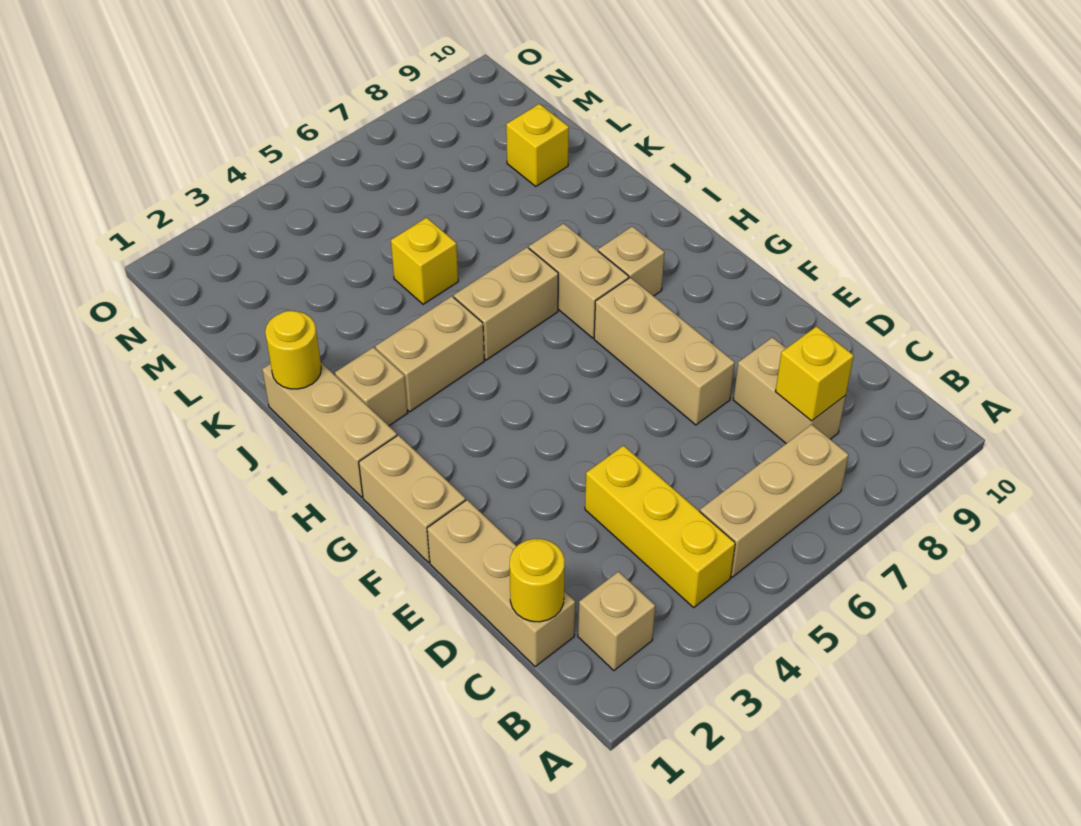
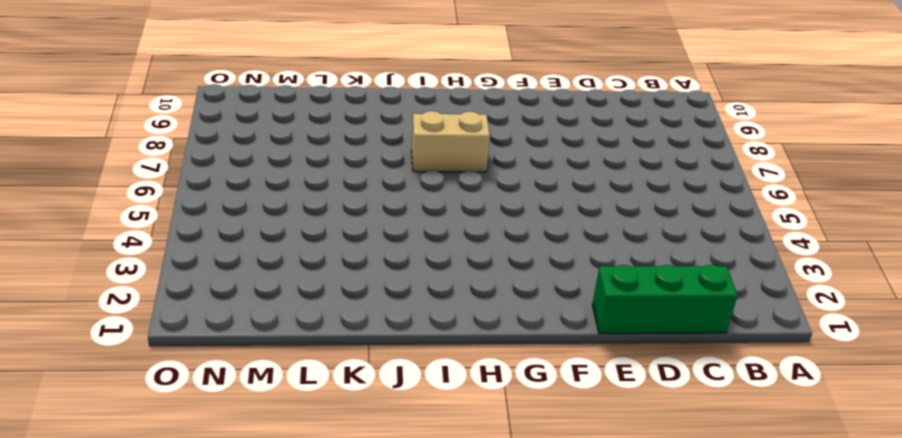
green 1x3 brick [592,265,738,334] -> tan 1x3 brick [427,500,575,667]
none -> tan 1x1 brick [578,572,655,671]
none -> yellow 1x3 brick [585,446,735,607]
none -> tan 1x3 brick [700,424,849,577]

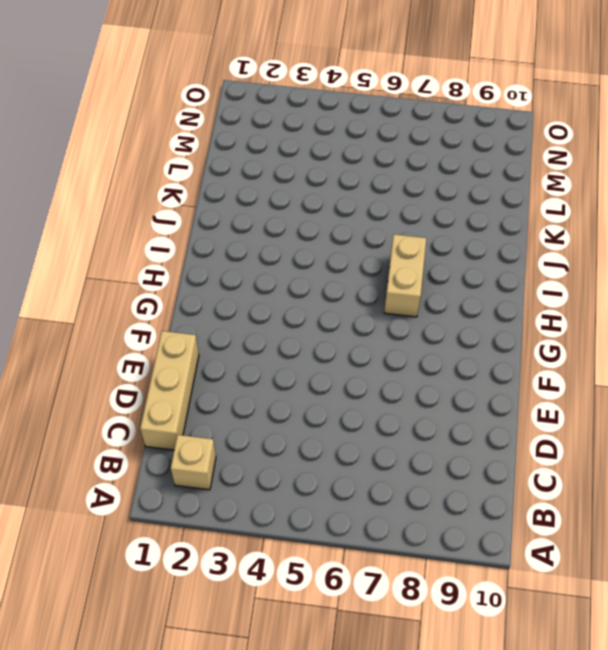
none -> yellow 1x3 brick [585,446,735,607]
none -> tan 1x3 brick [700,424,849,577]
none -> tan 1x2 brick [734,337,846,443]

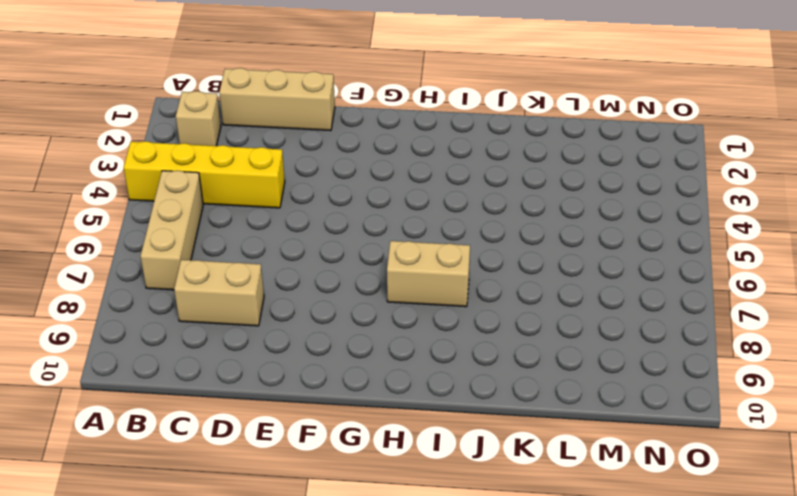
yellow 1x4 brick [124,141,285,208] -> yellow 1x3 brick [585,446,735,607]
none -> tan 1x3 brick [594,277,735,425]
none -> tan 1x2 brick [359,435,466,562]
none -> tan 1x3 brick [262,363,397,497]

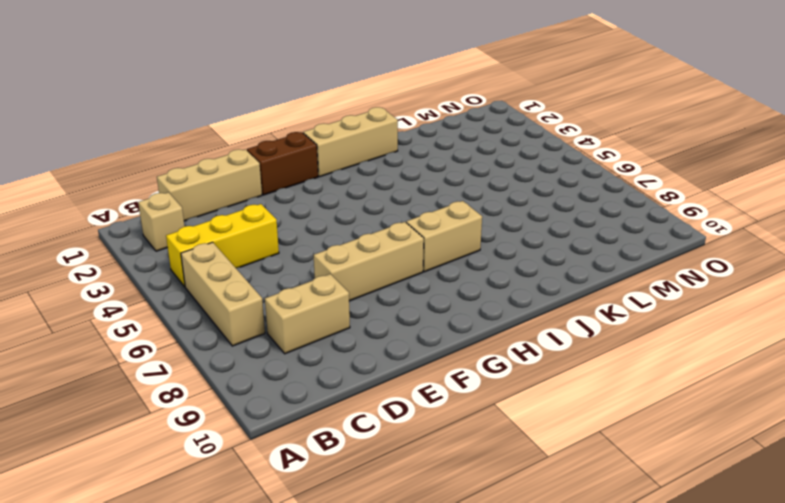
brown 1x2 brick [247,132,318,195] -> tan 1x2 brick [359,435,466,562]
none -> tan 1x1 brick [598,226,664,296]
none -> tan 1x1 brick [335,347,408,426]
none -> tan 1x2 brick [375,296,484,412]

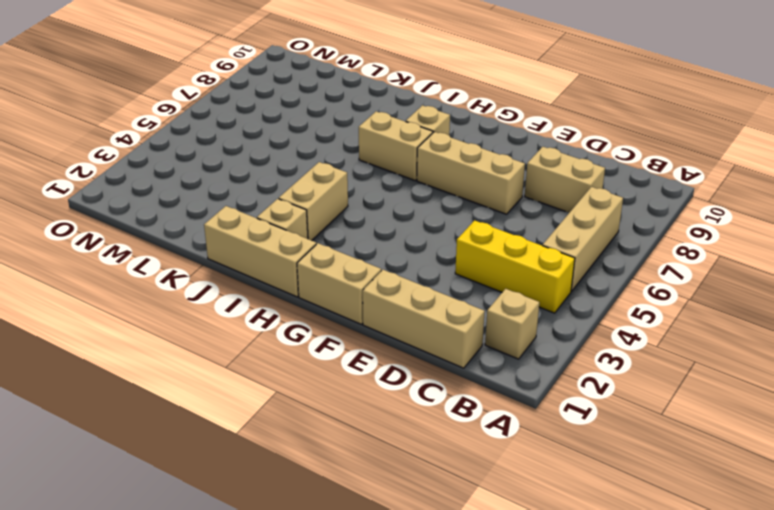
none -> tan 1x2 brick [454,247,558,360]
none -> yellow 1x1 brick [391,218,458,304]
none -> yellow 1x1 brick [506,104,569,186]

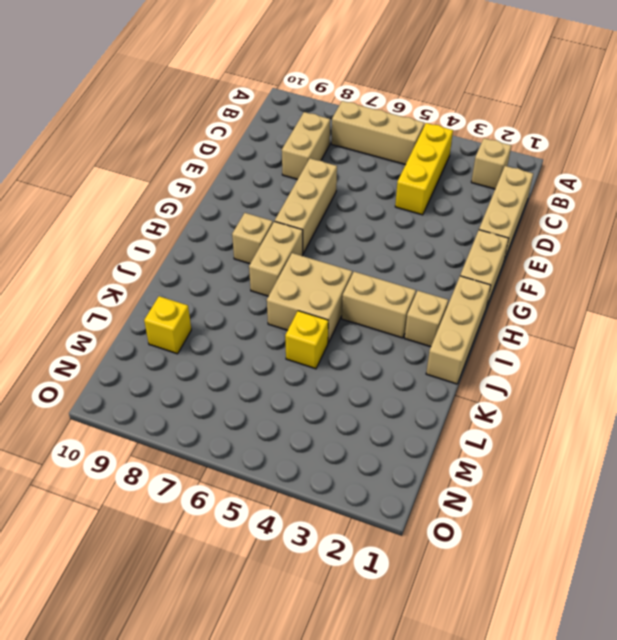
tan 2x2 brick [267,253,352,343] -> tan 1x2 brick [454,247,558,360]
none -> yellow 1x1 round brick [510,539,565,622]
none -> yellow 1x1 brick [775,326,854,421]
none -> yellow 1x1 round brick [265,311,321,389]

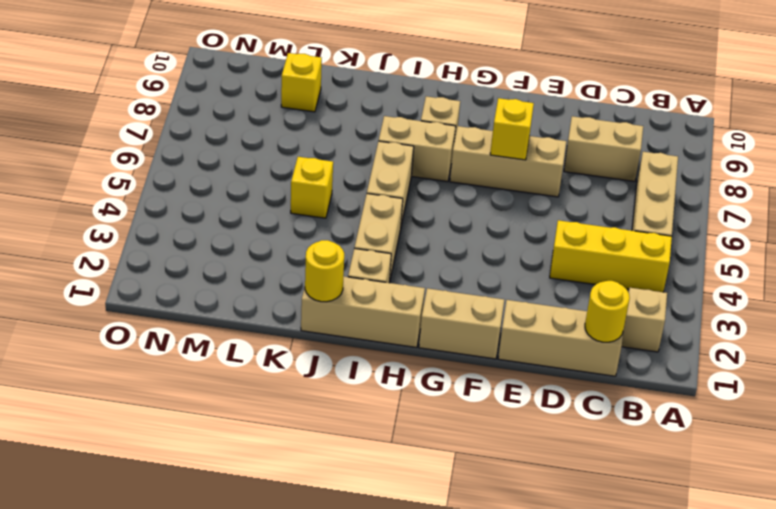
yellow 1x1 brick [490,98,534,160] -> yellow 1x1 brick moved to [775,326,854,421]

